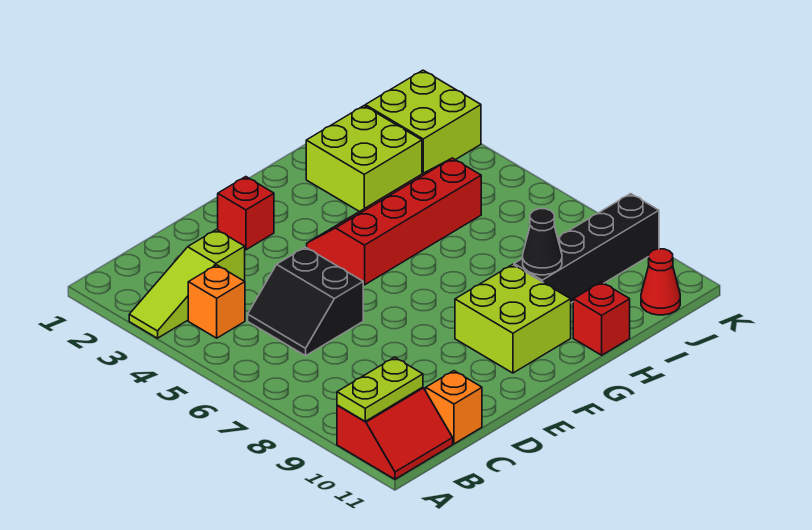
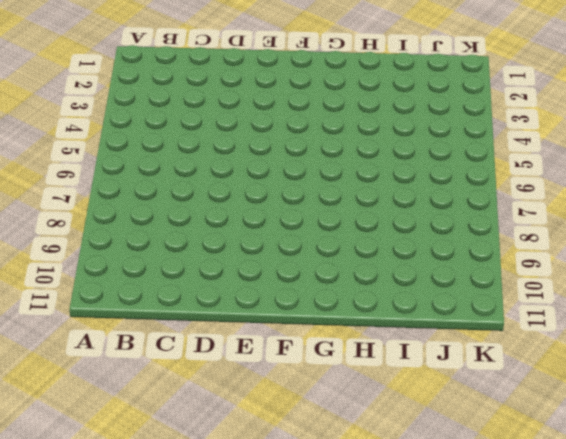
none -> lime 1x3 slope [129,230,245,338]
none -> red 2x2 slope [337,387,453,479]
none -> orange 1x1 brick [188,265,245,338]

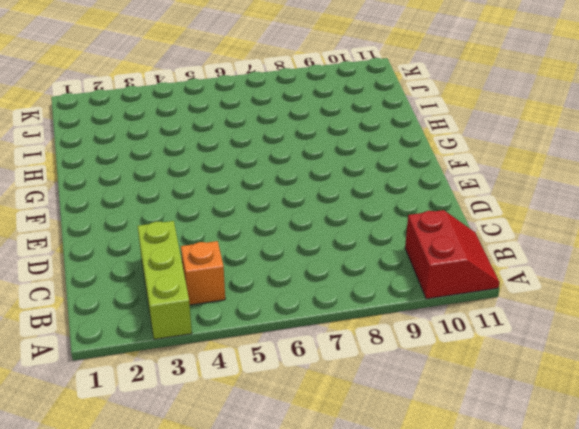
lime 1x3 brick [138,221,192,339] -> lime 1x3 slope [129,230,245,338]
none -> black 2x2 slope [248,247,363,356]
none -> orange 1x1 brick [426,371,482,444]
none -> red 1x1 brick [218,177,274,250]

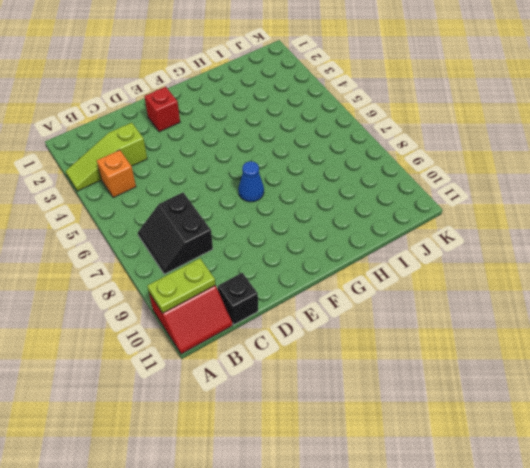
black 2x2 slope [138,192,213,274] -> black 2x2 slope moved to [248,247,363,356]
black 1x1 brick [218,273,258,325] -> orange 1x1 brick [426,371,482,444]
blue 1x1 cone [238,161,264,202] -> none
none -> red 2x4 slope [307,158,481,285]
none -> lime 2x2 brick [455,264,571,373]
none -> lime 2x2 brick [306,106,422,212]

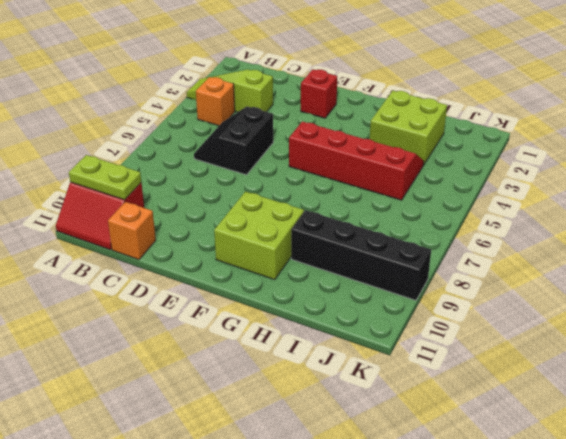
none -> red 1x1 brick [573,282,630,355]
none -> lime 2x2 brick [365,70,481,174]
none -> red 1x1 cone [641,249,680,315]

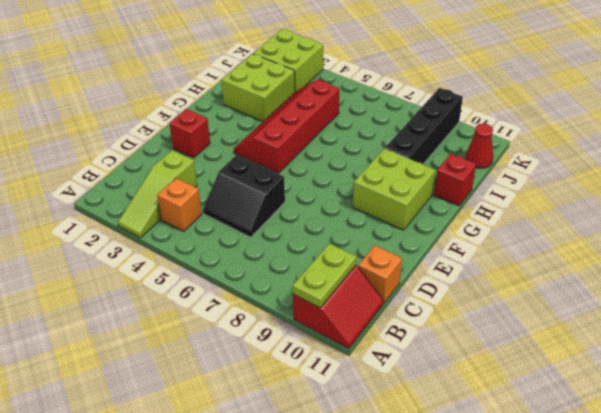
none -> black 1x1 cone [523,209,562,275]

